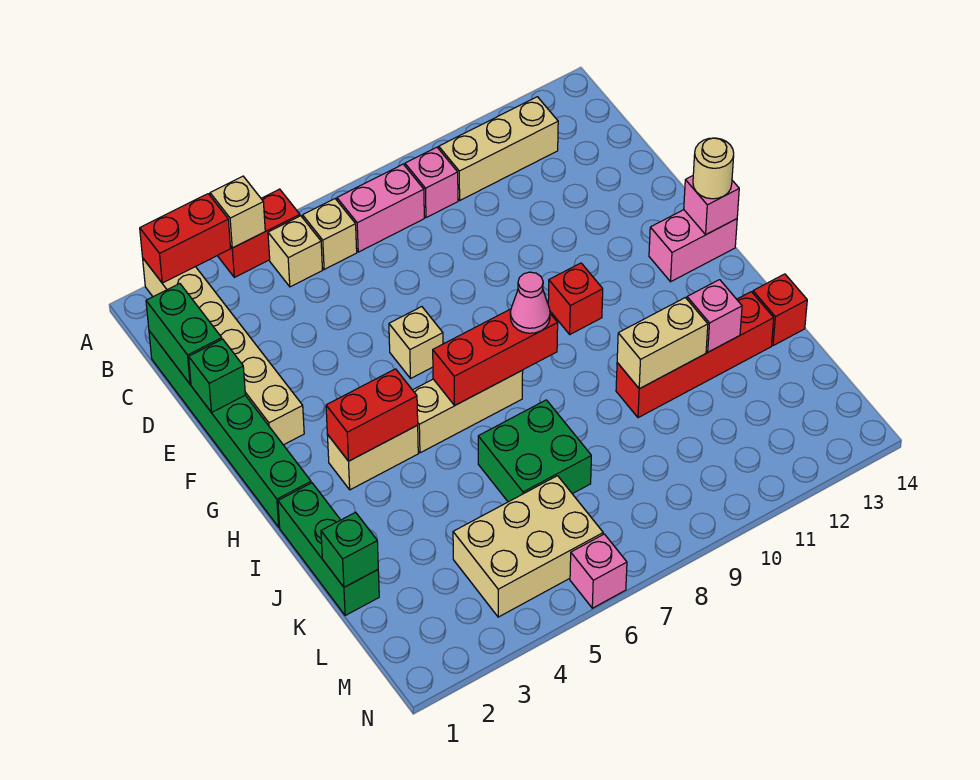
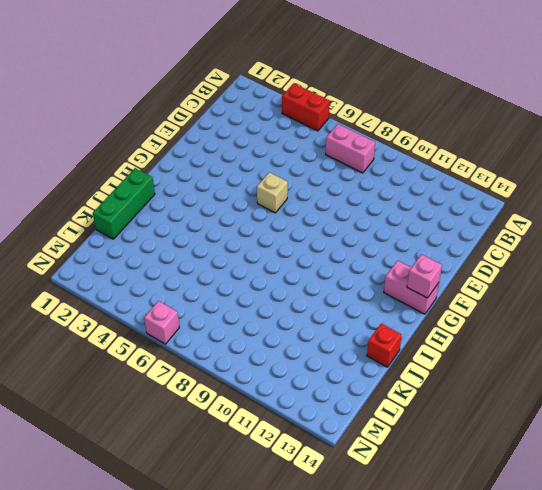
none -> tan 1x6 brick [143,259,304,445]
none -> tan 1x1 brick [268,216,322,287]
none -> tan 1x1 brick [303,199,357,270]
none -> pink 1x1 brick [405,147,458,218]

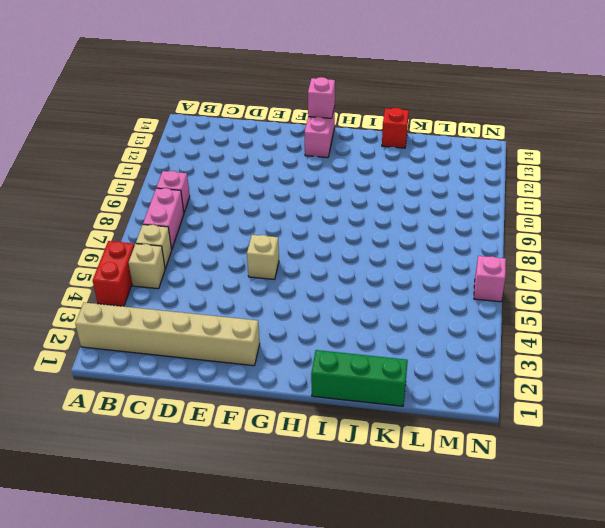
none -> tan 1x3 brick [439,97,558,200]
none -> green 1x6 brick [149,331,311,527]
none -> red 1x1 brick [548,263,603,334]
none -> tan 1x2 brick [327,425,418,490]

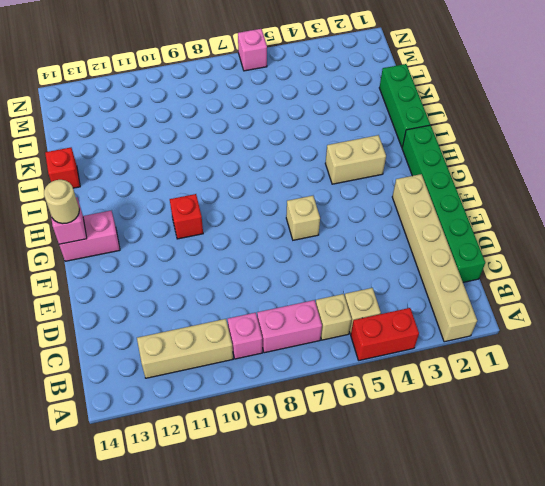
none -> tan 1x3 brick [413,370,523,453]
none -> green 2x2 brick [478,400,591,502]
none -> red 1x4 brick [616,292,774,418]
none -> tan 2x3 brick [453,476,603,617]

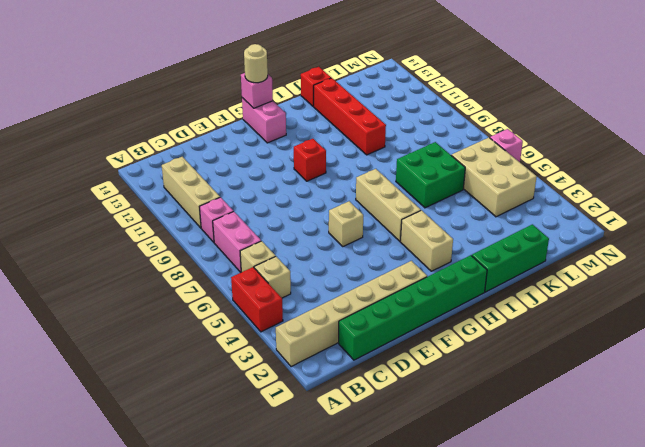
none -> red 1x2 brick [140,194,231,283]
none -> tan 1x1 brick [210,176,265,248]
none -> green 1x2 brick [146,284,222,384]
none -> green 1x1 brick [189,339,245,412]

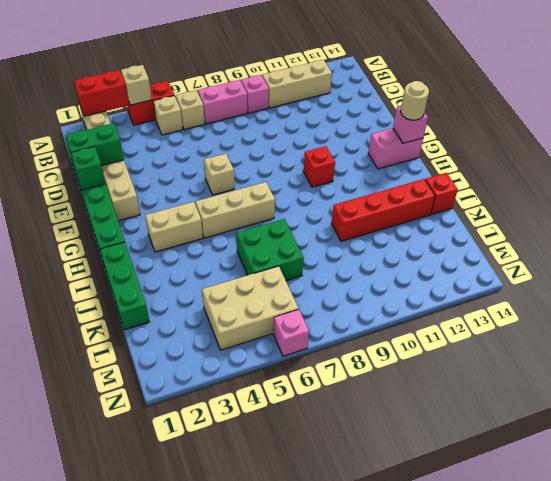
green 1x2 brick [66,123,124,166] -> green 1x2 brick turned to [146,284,222,384]
none -> red 1x2 brick [326,369,418,461]
none -> red 1x3 brick [433,309,558,406]
none -> tan 1x2 brick [617,298,708,389]
none -> pink 1x1 brick [687,280,742,352]

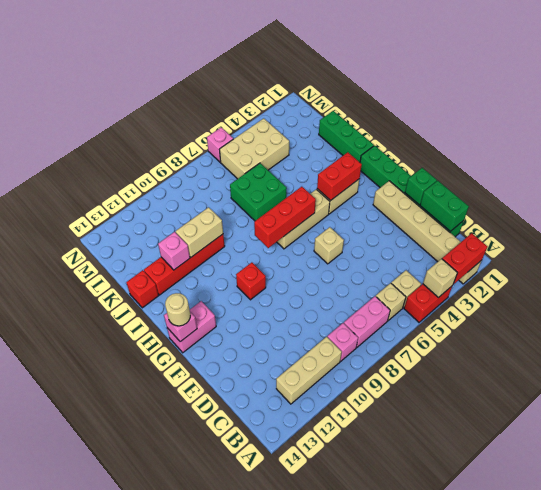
none -> green 1x1 brick [321,512,378,587]
none -> pink 1x1 cone [510,272,550,333]

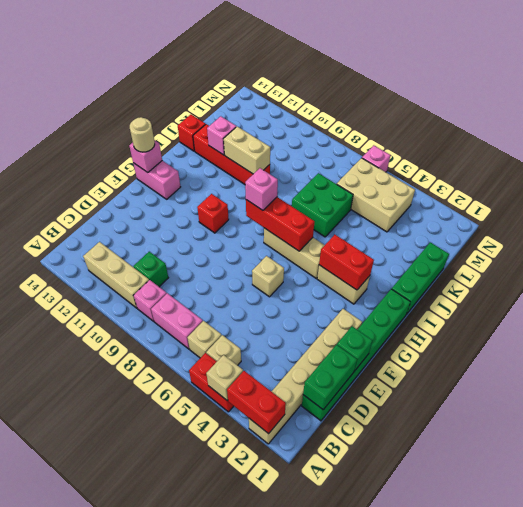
green 1x1 brick [133,252,168,287] -> green 1x1 brick moved to [321,512,378,587]
pink 1x1 brick [245,168,278,210] -> pink 1x1 cone [510,272,550,333]

